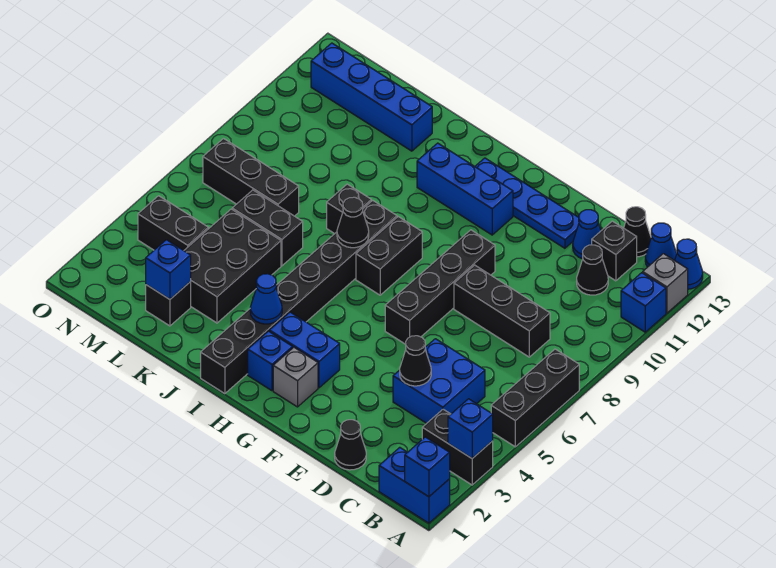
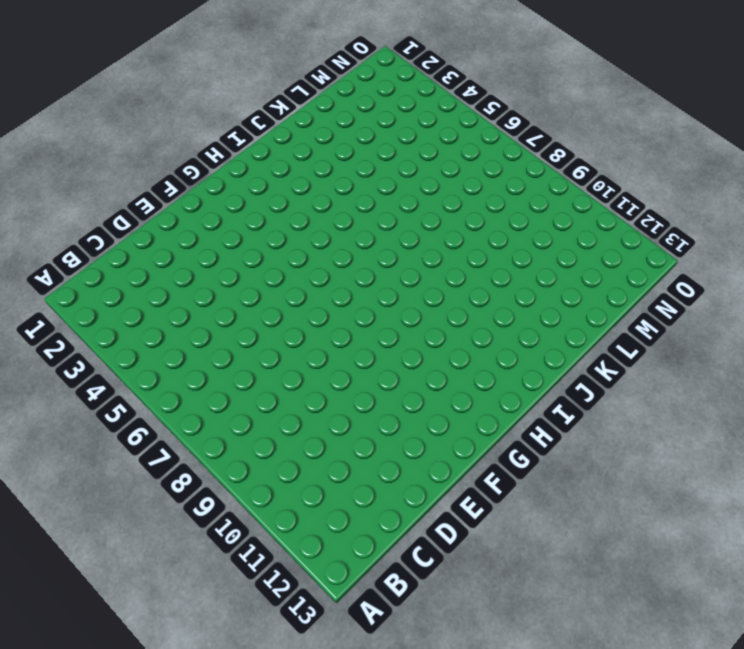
none -> blue 1x2 brick [379,447,450,523]
none -> black 1x2 brick [422,409,493,485]
none -> black 1x3 brick [491,349,579,447]
none -> blue 1x1 brick [621,273,666,332]

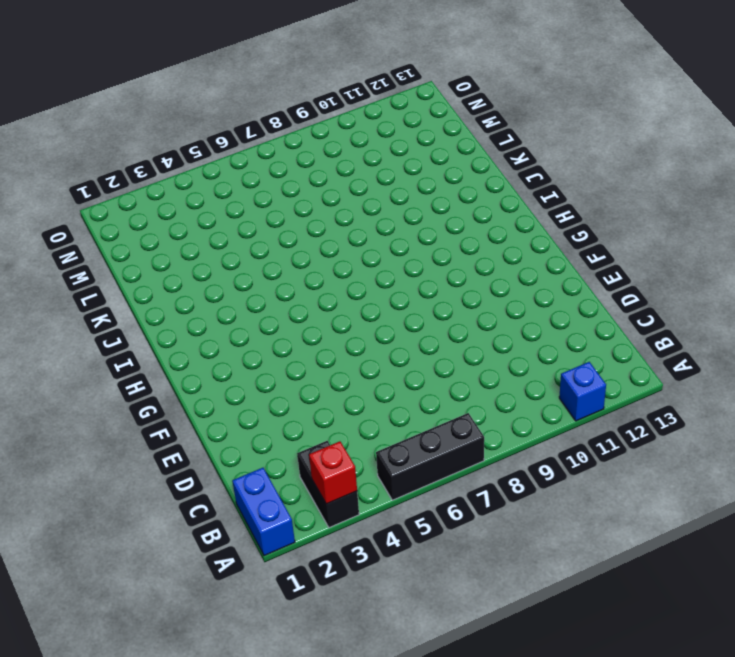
red 1x1 brick [309,441,357,504] -> blue 1x1 brick [448,399,493,458]
none -> grey 1x1 brick [643,254,688,313]
none -> blue 1x1 cone [675,239,703,289]
none -> blue 1x1 cone [645,223,677,267]
none -> blue 2x2 brick [393,339,485,423]

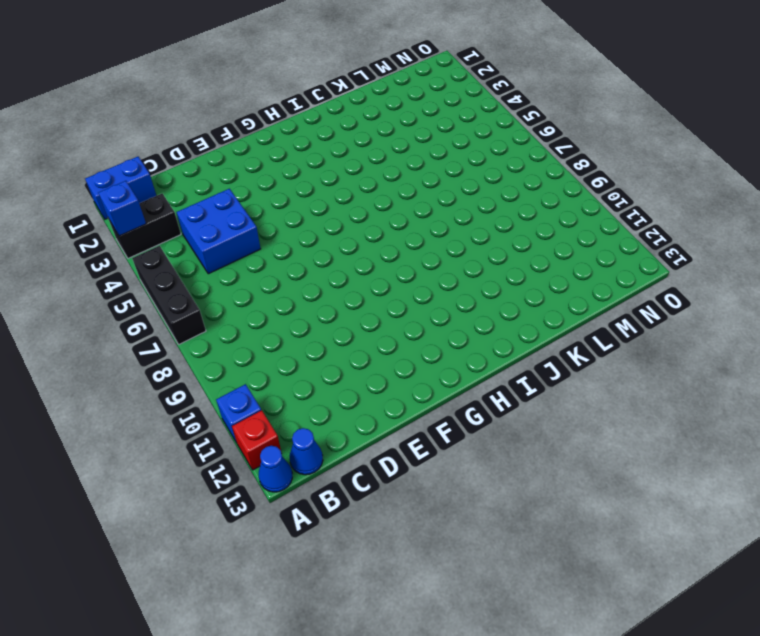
red 1x1 brick [232,410,281,470] -> grey 1x1 brick [643,254,688,313]
none -> black 1x3 brick [454,265,550,357]
none -> black 1x1 cone [577,245,608,295]
none -> black 1x1 brick [592,221,637,281]
none -> black 1x1 cone [624,207,651,257]

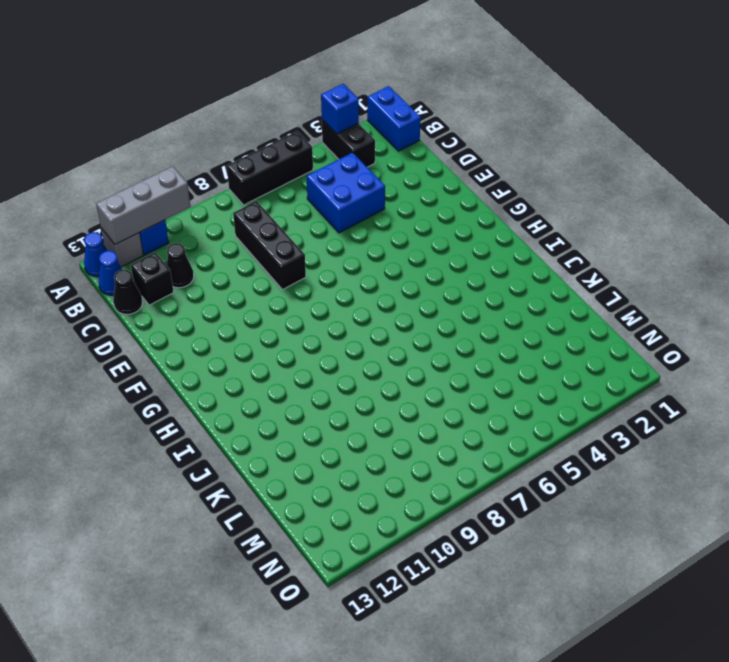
grey 1x3 brick [96,166,191,245] -> none
none -> black 1x1 cone [335,420,366,470]
none -> blue 1x1 cone [573,210,601,259]
none -> blue 1x4 plate [475,158,579,248]
none -> black 1x4 brick [385,230,495,344]

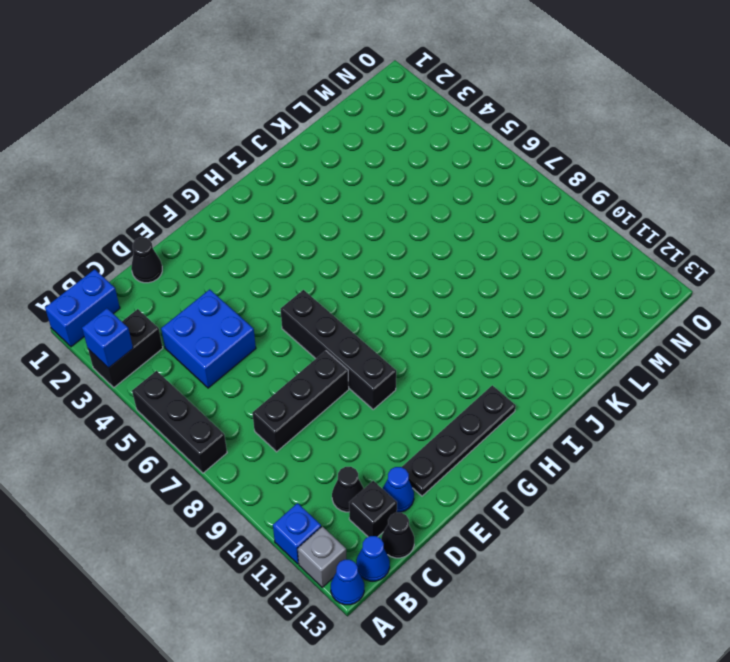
black 1x4 plate [402,385,516,496] -> blue 1x4 plate [475,158,579,248]
none -> grey 1x1 brick [273,347,318,407]
none -> blue 1x2 brick [269,312,340,388]
none -> blue 1x3 brick [417,143,513,235]
none -> blue 1x1 brick [248,331,293,391]

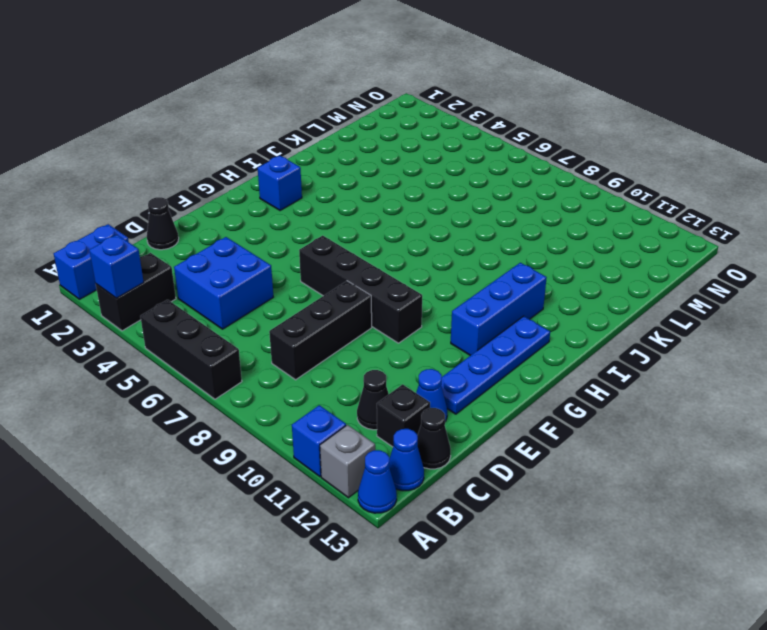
none -> grey 1x1 brick [273,347,318,407]
none -> blue 1x2 brick [269,312,340,388]
none -> black 1x2 brick [356,217,422,295]
none -> black 1x8 brick [201,200,397,394]

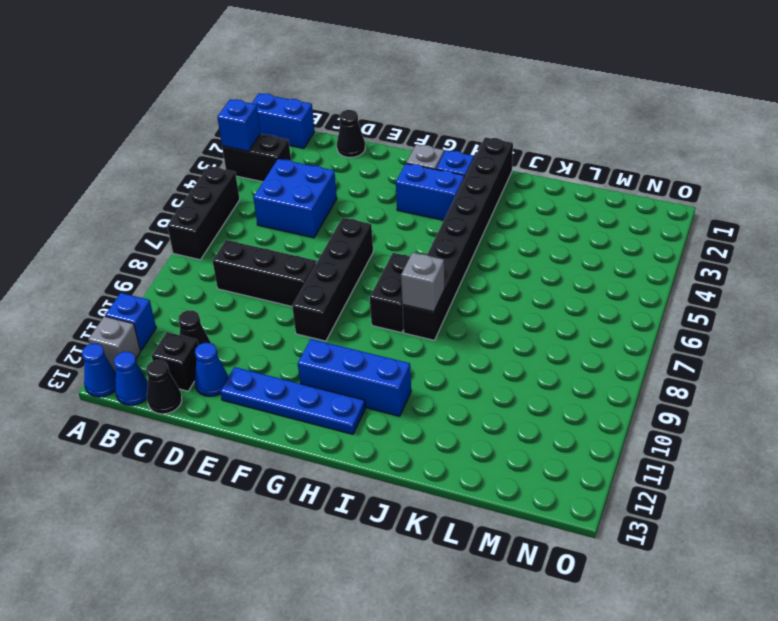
grey 1x1 brick [401,253,445,312] -> none
none -> black 1x1 brick [327,184,371,234]
none -> black 2x3 brick [184,209,281,323]
none -> black 1x2 brick [232,190,303,266]
none -> blue 1x4 brick [311,43,432,151]

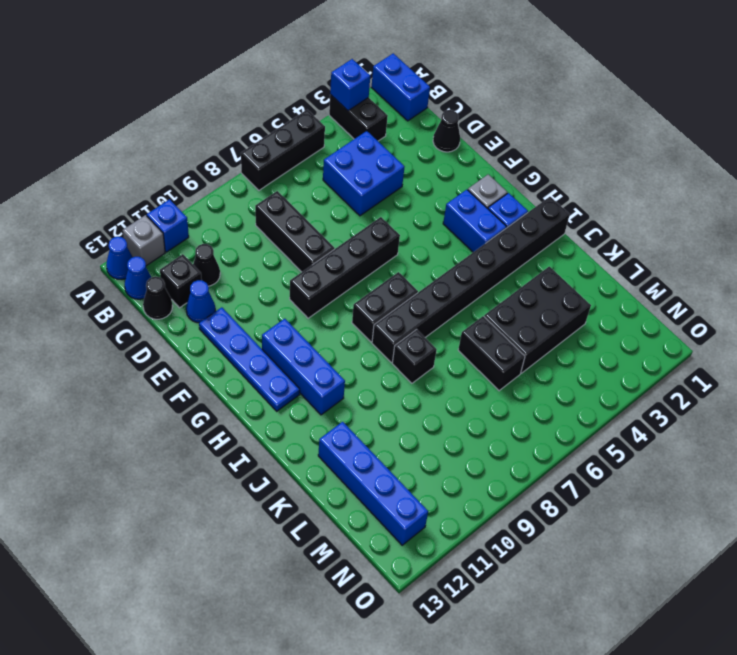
none -> black 1x1 brick [146,282,191,326]
none -> black 1x3 brick [203,139,299,216]
none -> black 1x2 brick [138,196,208,251]
none -> blue 1x1 brick [405,437,450,497]

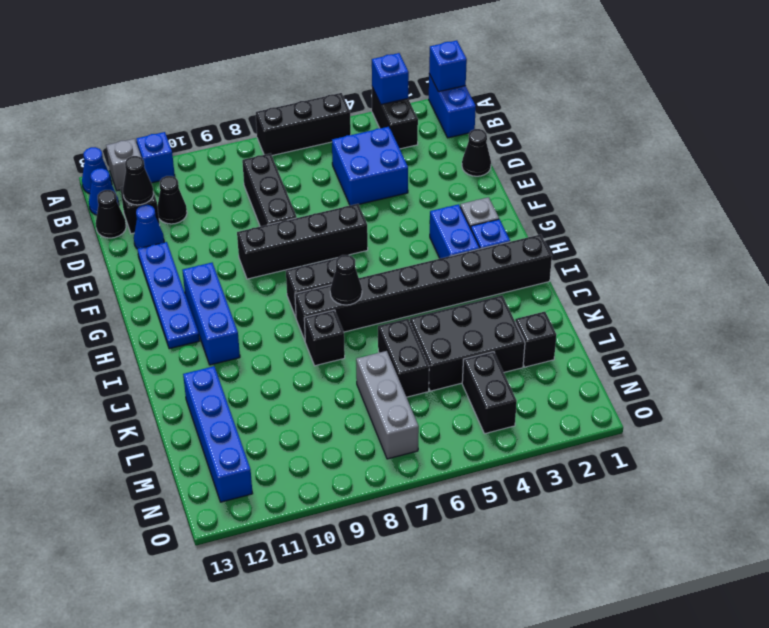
black 1x1 cone [123,156,154,205] -> black 1x1 cone moved to [400,336,431,386]
grey 1x3 brick [356,351,419,459] -> black 1x3 brick [203,139,299,216]
none -> blue 1x1 cone [250,274,282,324]
none -> blue 1x1 brick [146,240,191,299]

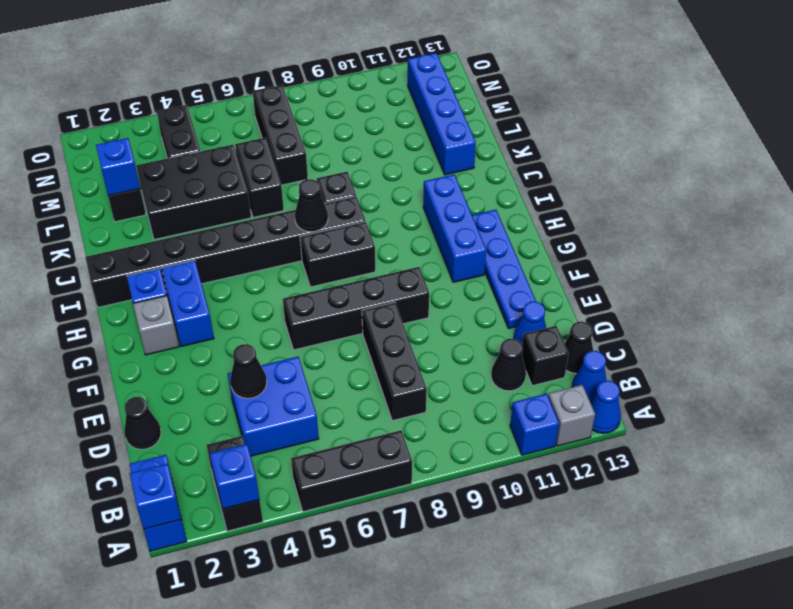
none -> blue 1x1 cone [250,274,282,324]

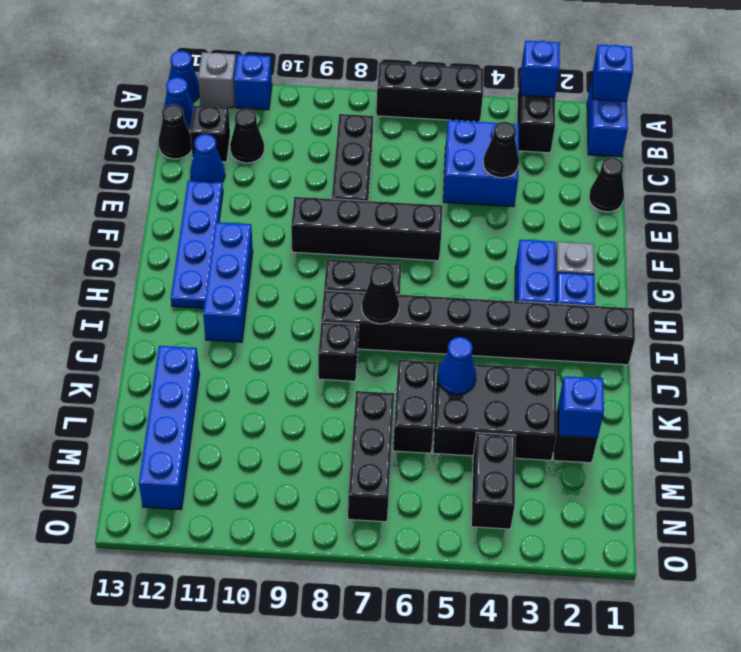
blue 1x1 cone [438,337,476,395] -> blue 1x1 cone moved to [250,274,282,324]

